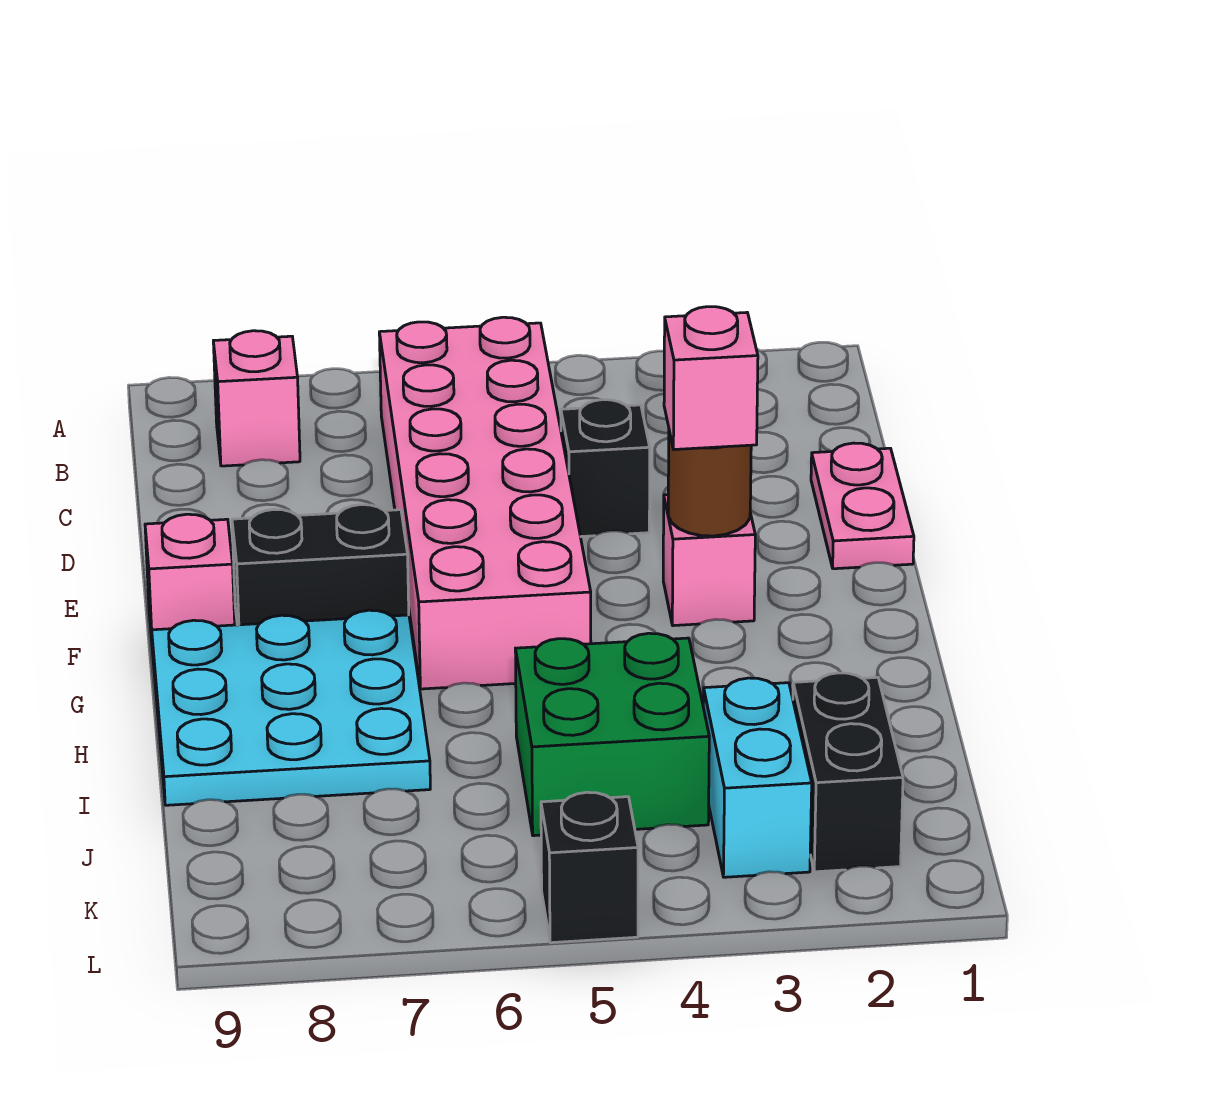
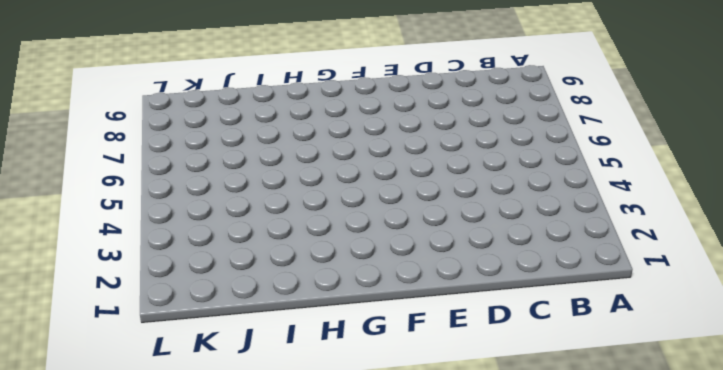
none -> pink 2x6 brick [379,317,591,689]
none -> pink 1x1 brick [213,331,300,466]
none -> pink 1x2 plate [811,443,914,569]

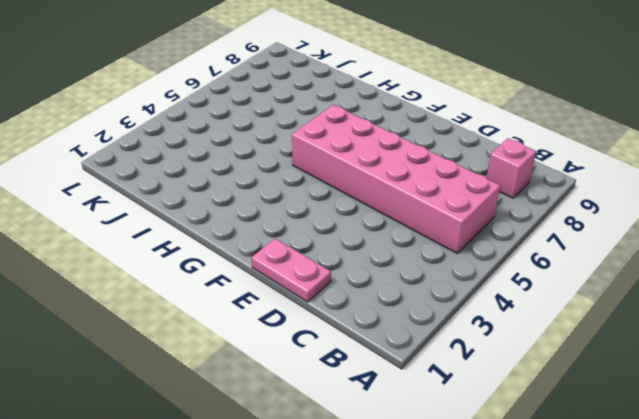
none -> black 1x1 brick [561,400,650,537]
none -> pink 1x1 brick [663,495,755,626]
none -> black 1x2 brick [232,505,409,625]

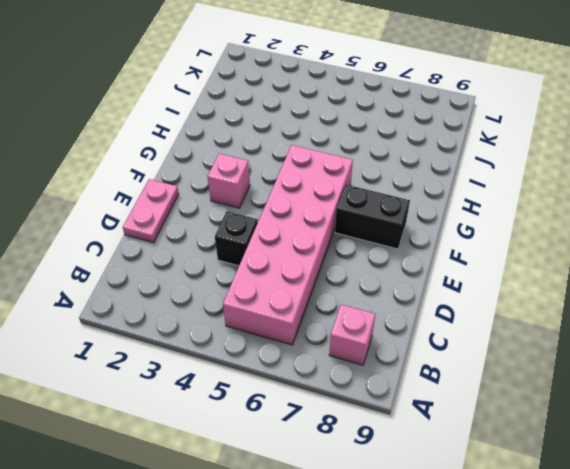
none -> pink 1x1 brick [145,514,235,652]
none -> cyan 3x3 plate [152,610,430,805]
none -> green 2x2 brick [515,633,709,836]

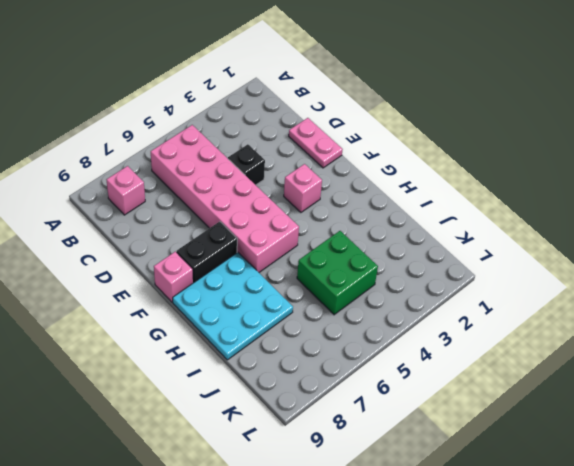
none -> black 1x2 brick [793,673,903,872]
none -> cyan 1x2 brick [703,678,812,877]
none -> black 1x1 brick [541,792,638,943]

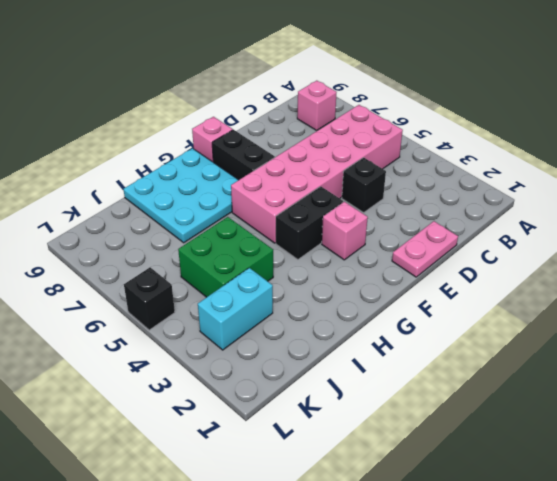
black 1x2 brick [276,186,343,260] -> black 1x2 brick moved to [793,673,903,872]
none -> brown 1x1 round brick [668,431,751,536]
none -> pink 1x1 brick [664,307,758,449]

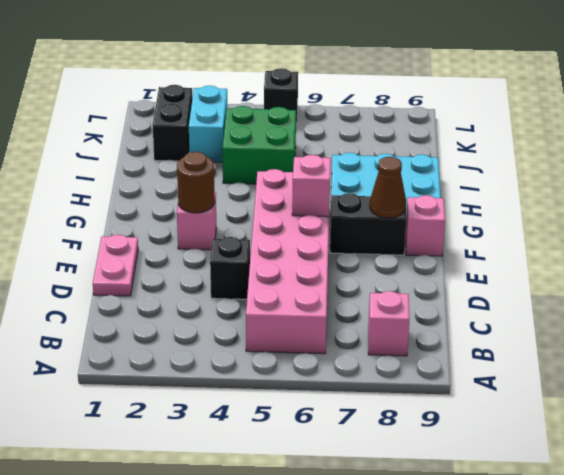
pink 1x1 brick [292,155,331,217] -> pink 1x1 brick moved to [664,307,758,449]
brown 1x1 cone [370,157,406,218] -> none

